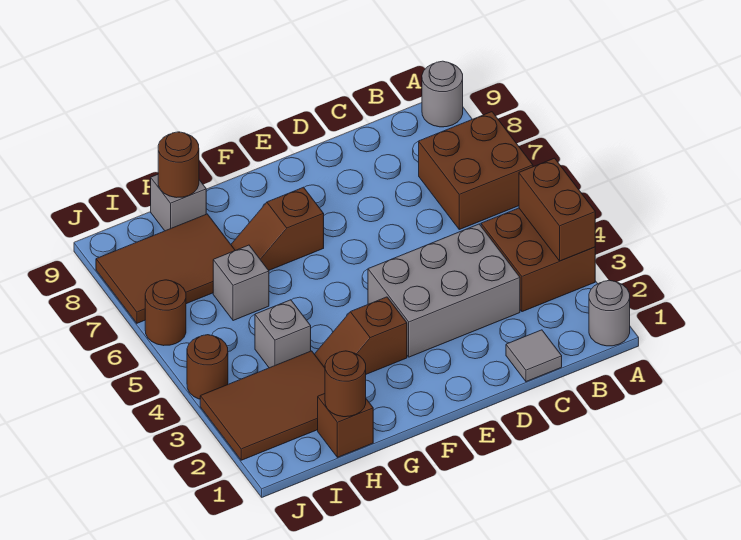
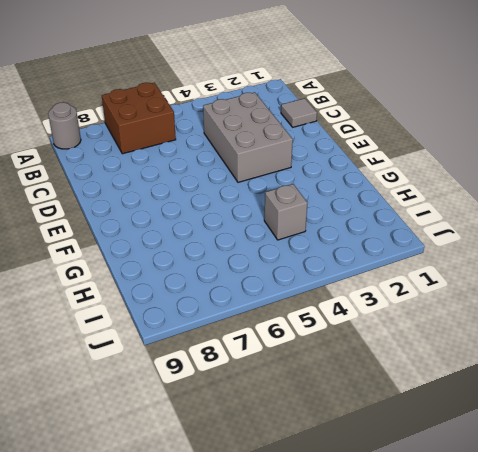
none -> grey 1x1 round brick [589,280,630,346]
none -> brown 2x2 brick [481,208,595,312]
none -> brown 1x2 slope [315,297,407,374]

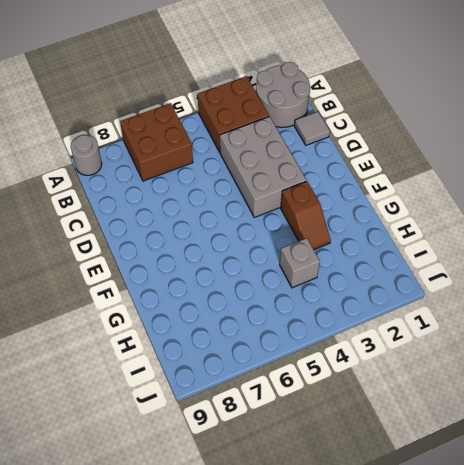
grey 2x2 round brick [256,62,310,127] -> grey 1x1 round brick [589,280,630,346]
none -> brown 1x2 slope [231,187,324,270]
none -> brown 1x1 brick [318,394,373,457]
none -> brown 2x3 tile [200,351,325,460]

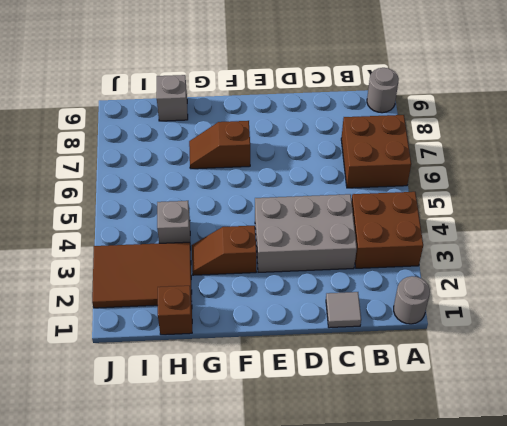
none -> grey 1x1 brick [213,245,269,321]
none -> brown 2x3 tile [96,214,235,323]
none -> brown 1x1 round brick [187,335,228,399]

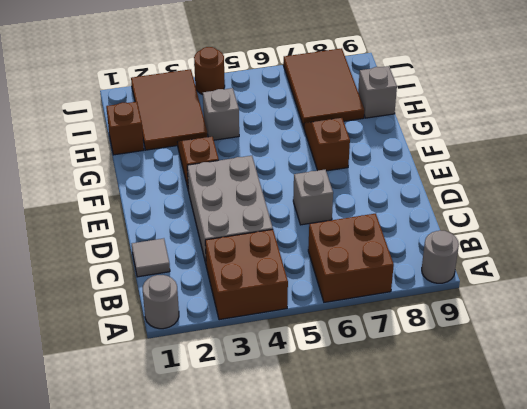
grey 1x1 brick [293,170,333,225] -> grey 1x1 brick moved to [213,245,269,321]
none -> brown 1x1 round brick [145,280,186,346]
none -> brown 1x2 brick [519,158,595,261]
none -> brown 1x1 round brick [325,351,366,417]

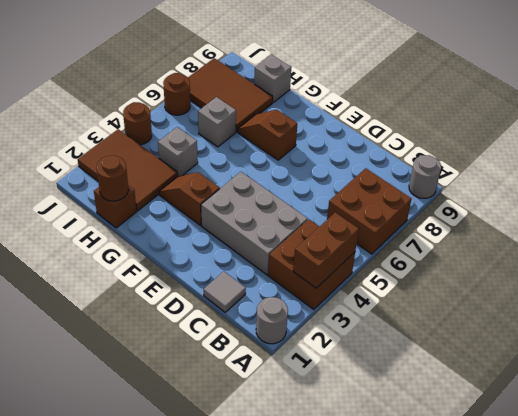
none -> brown 1x1 round brick [158,132,199,198]

